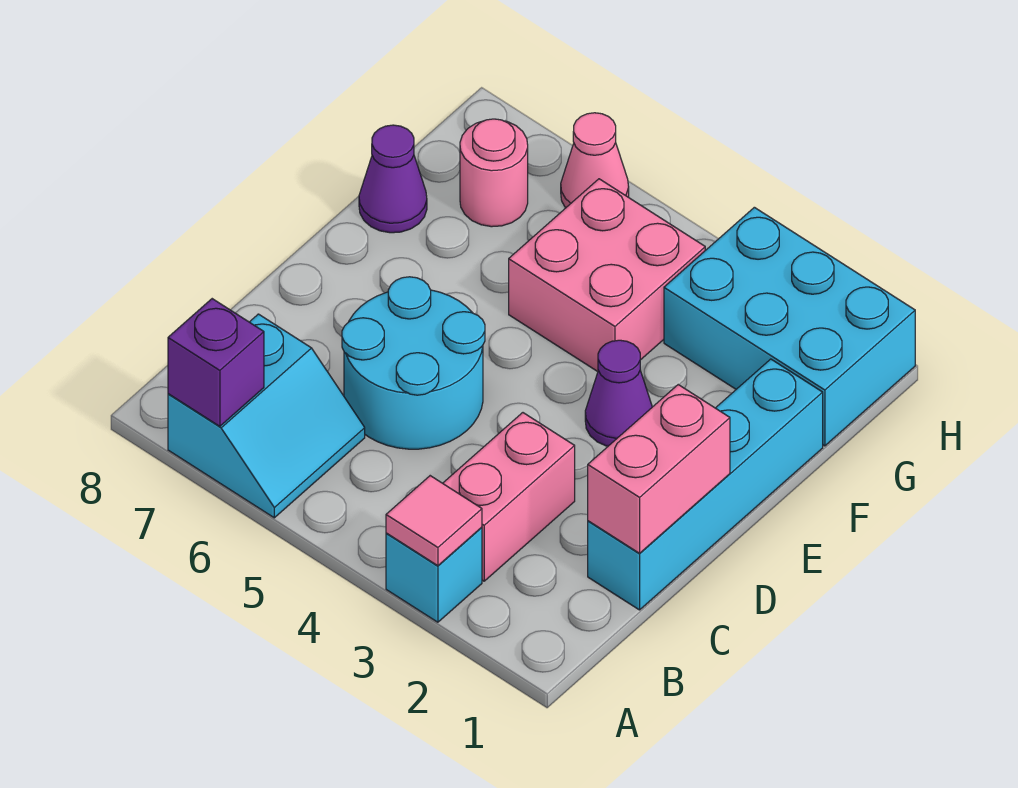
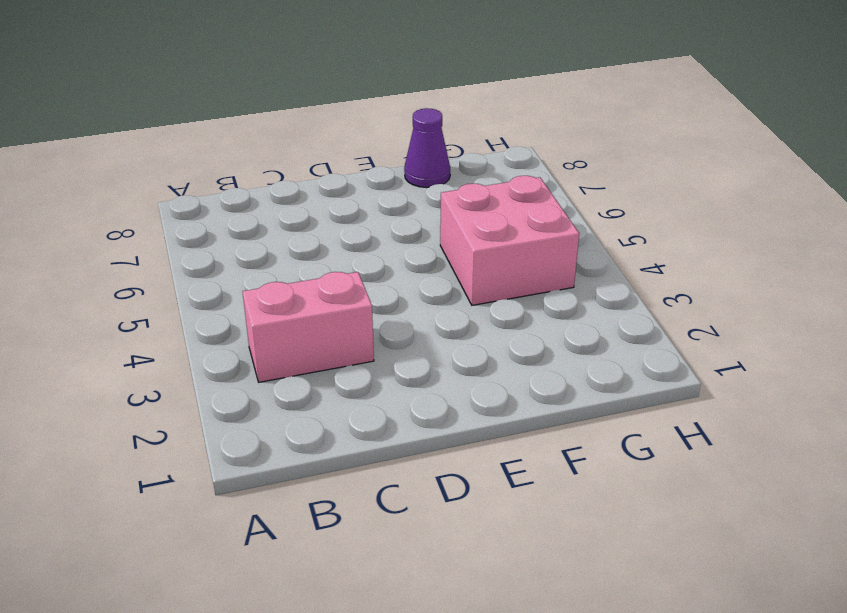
none -> cyan 1x1 brick [386,527,482,622]
none -> cyan 2x2 slope [168,314,365,518]
none -> cyan 1x4 brick [588,359,823,610]

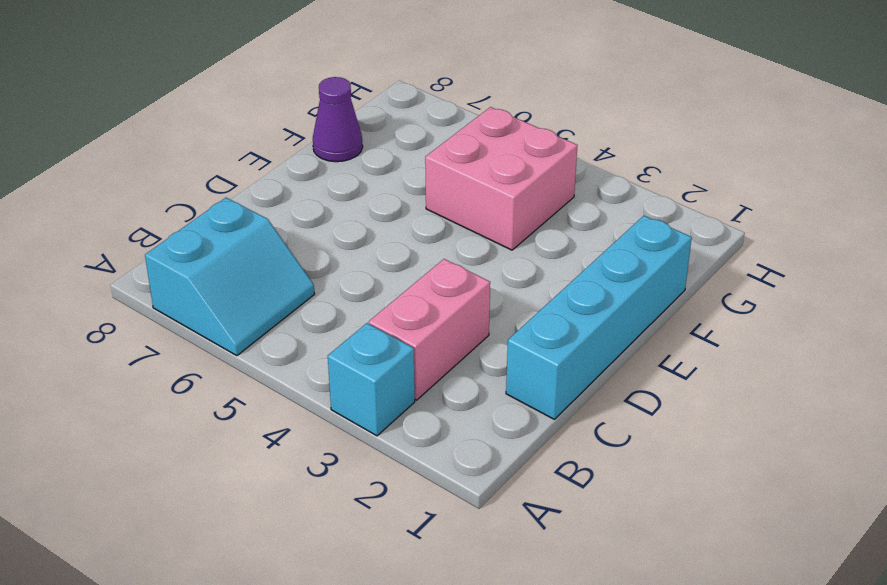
none -> cyan 2x2 round brick [342,277,485,449]
none -> purple 1x1 cone [585,340,652,446]
none -> cyan 2x3 brick [664,207,915,446]

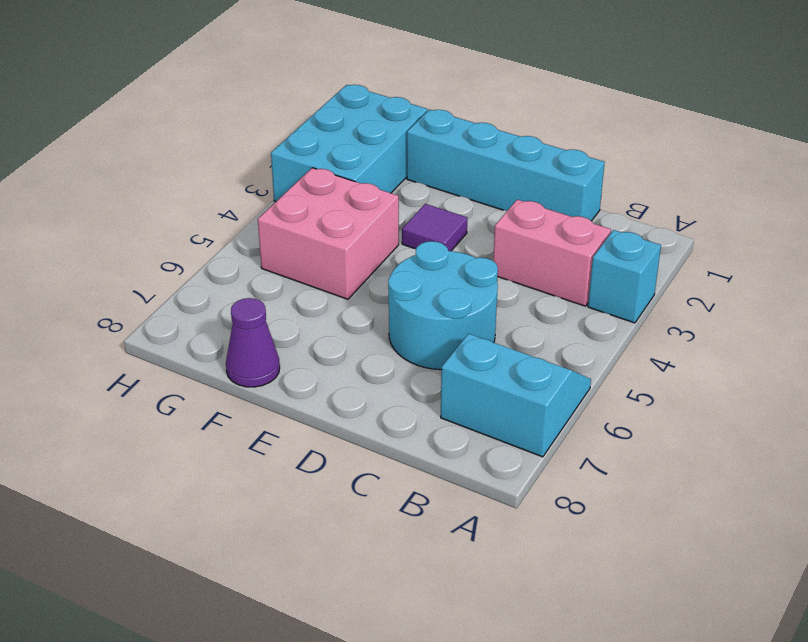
purple 1x1 tile [402,204,467,251] -> purple 1x1 cone [585,340,652,446]
none -> pink 1x1 round brick [460,119,528,227]
none -> pink 1x1 cone [561,113,629,208]
none -> pink 1x1 tile [386,476,482,566]

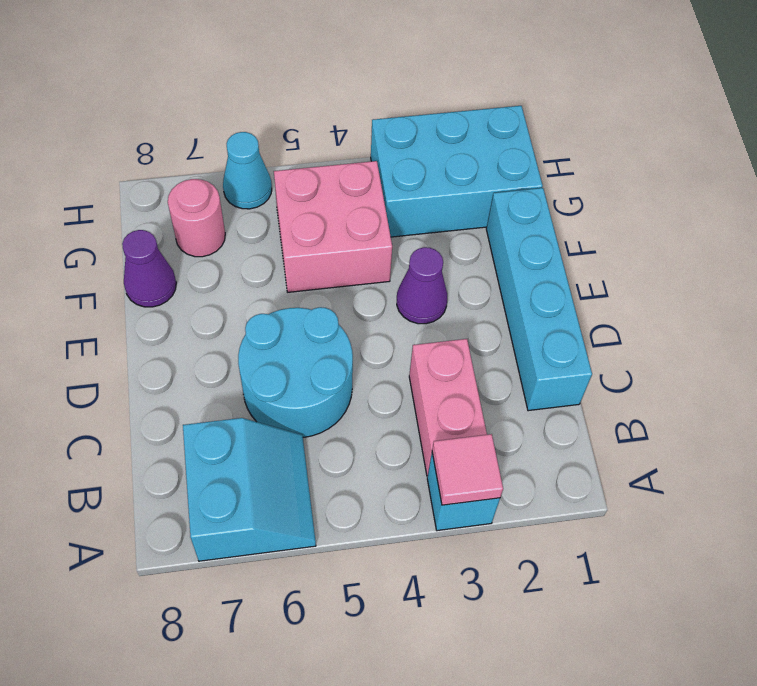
cyan 1x1 cone [223,132,272,209] -> pink 1x1 cone [561,113,629,208]
none -> purple 1x1 brick [168,299,264,426]
none -> pink 1x2 brick [588,385,730,553]

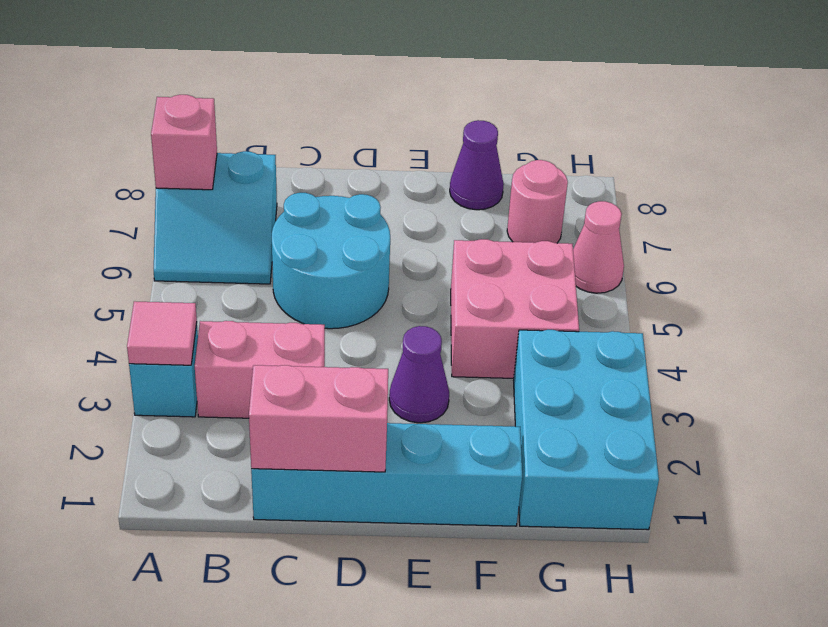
pink 1x1 brick [151,95,217,190] -> purple 1x1 brick [168,299,264,426]

